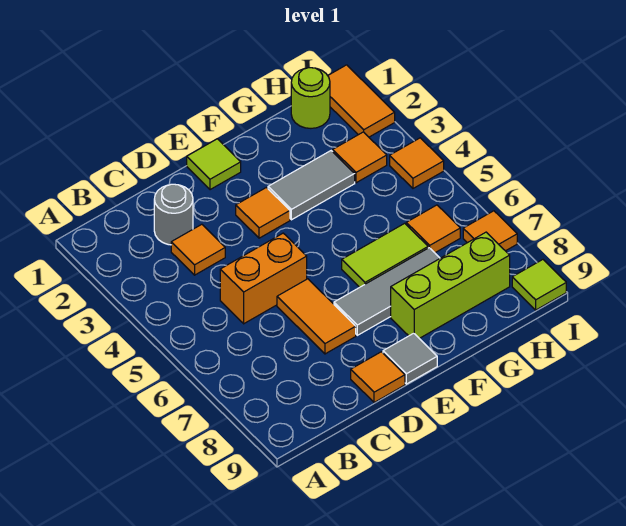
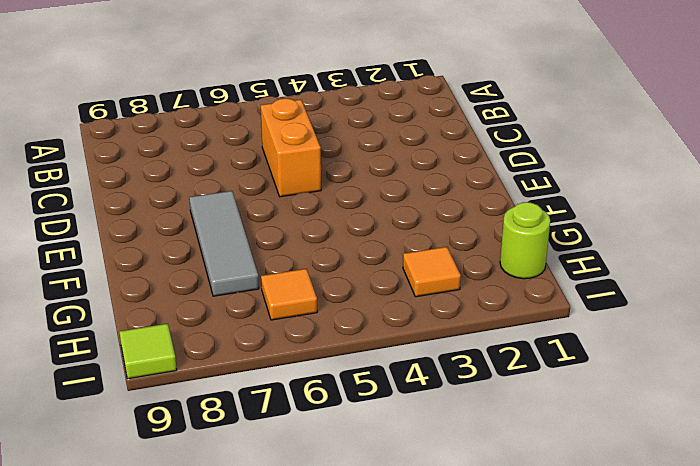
none -> grey 1x1 round brick [154,184,193,245]
none -> orange 1x1 tile [171,224,225,275]
none -> orange 1x2 tile [277,279,356,354]

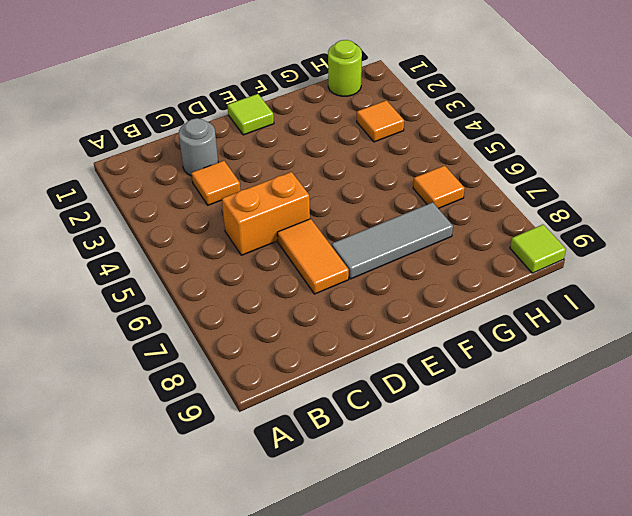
none -> orange 1x1 tile [351,352,405,403]
none -> orange 1x1 tile [236,188,290,238]
none -> grey 1x1 tile [383,333,437,384]

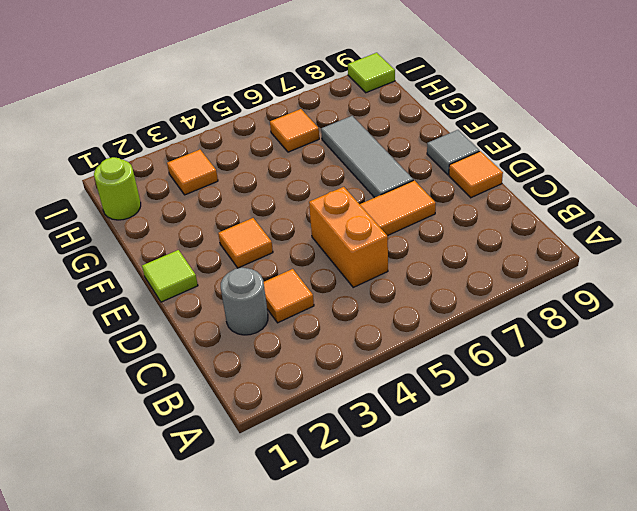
none -> grey 1x2 tile [268,151,355,220]
none -> lime 1x2 tile [342,223,428,287]
none -> lime 1x3 brick [391,232,510,338]

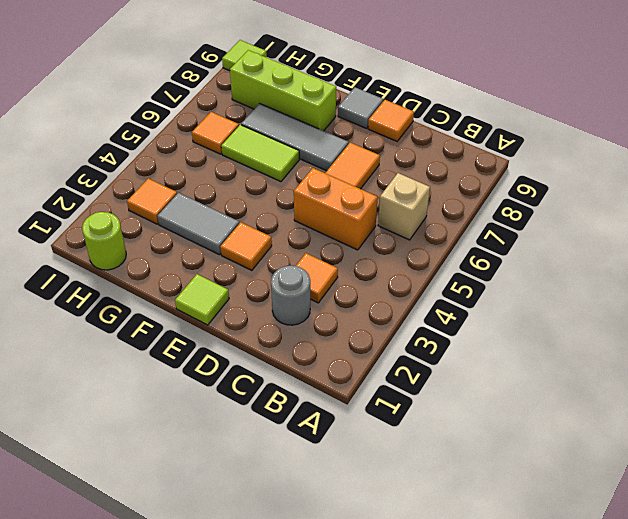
tan 1x1 brick [378,173,430,240] -> none
none -> orange 1x2 tile [328,65,395,137]
none -> orange 1x1 tile [390,138,444,188]
none -> orange 1x1 tile [463,211,517,251]

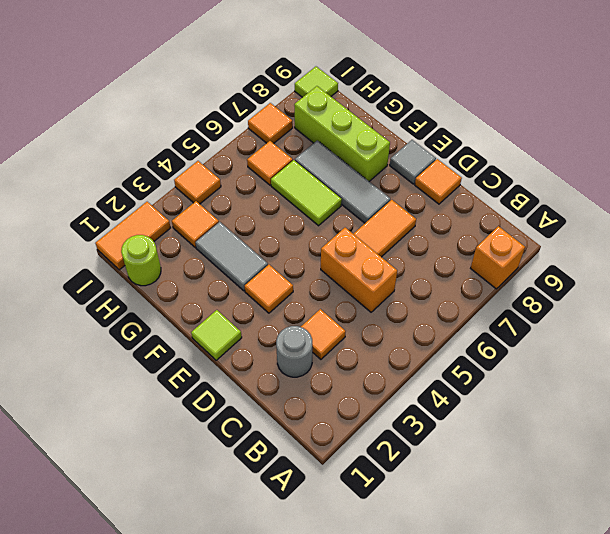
orange 1x1 brick [471,226,525,289] -> none

